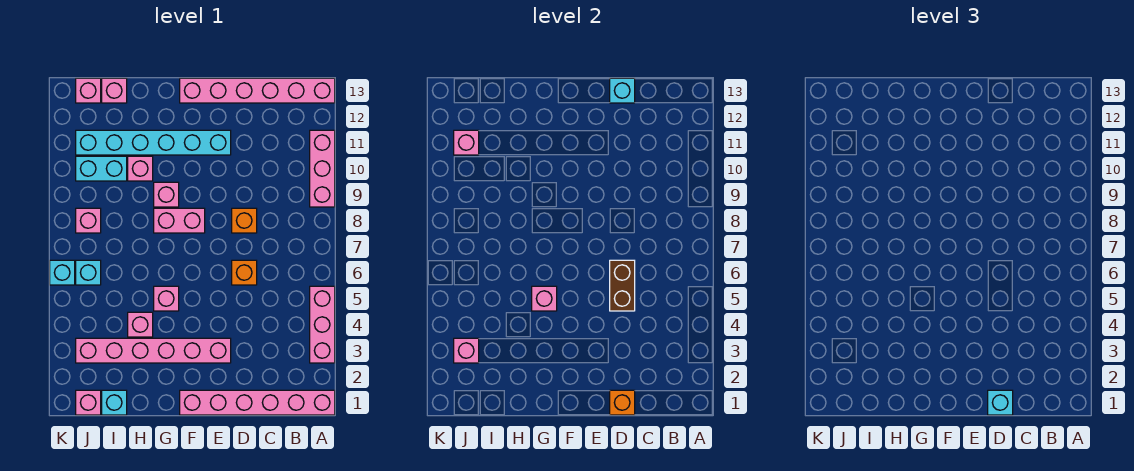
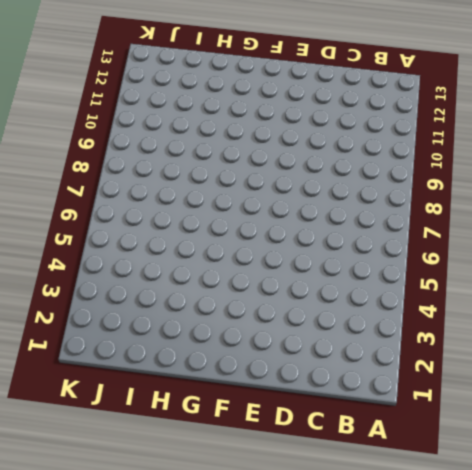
none -> pink 1x6 brick [180,390,335,415]
none -> pink 1x3 brick [310,286,335,363]
none -> pink 1x3 brick [310,130,335,207]

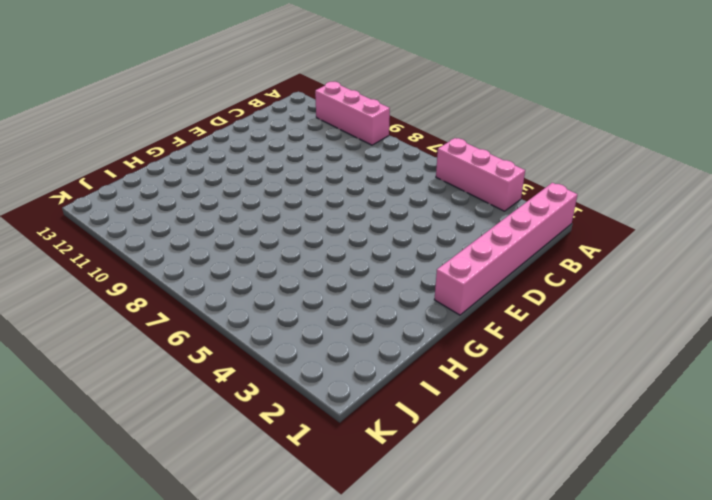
none -> pink 1x6 brick [180,78,335,103]
none -> orange 1x1 brick [232,260,257,285]
none -> orange 1x1 brick [232,208,257,233]

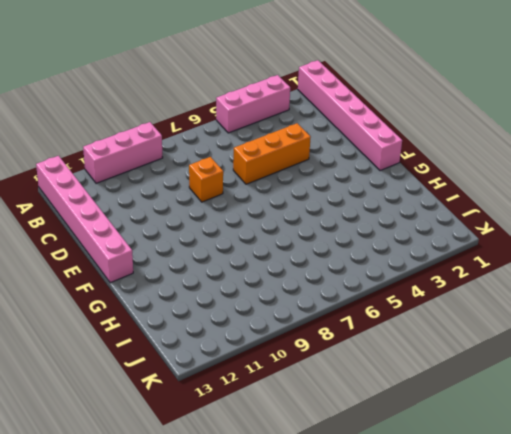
orange 1x3 brick [233,123,311,184] -> orange 1x1 brick [232,260,257,285]
none -> pink 1x6 brick [76,338,231,363]
none -> cyan 1x6 brick [76,130,231,155]
none -> pink 1x2 brick [154,208,205,233]

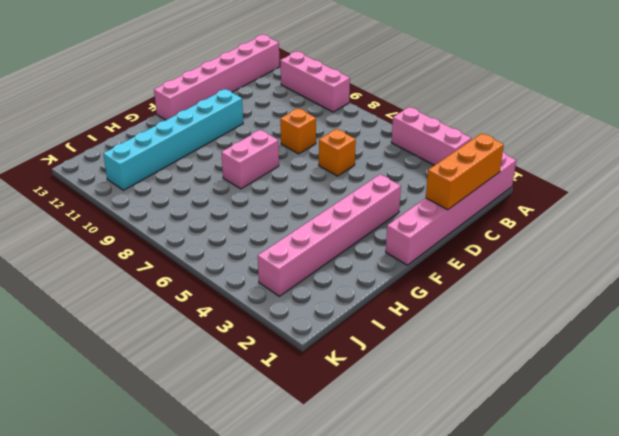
orange 1x3 brick [426,133,504,210] -> orange 1x1 brick [610,390,635,415]
none -> pink 1x1 brick [154,286,179,311]
none -> pink 1x1 brick [154,182,179,207]
none -> pink 1x1 brick [128,312,153,337]

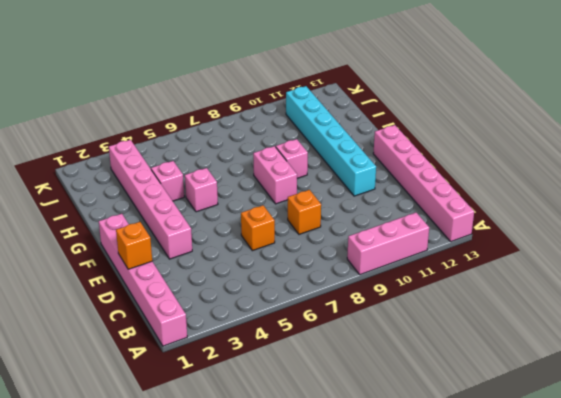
none -> pink 1x3 brick [310,286,335,363]
none -> pink 1x1 brick [128,156,153,181]
none -> cyan 1x1 brick [102,390,127,415]

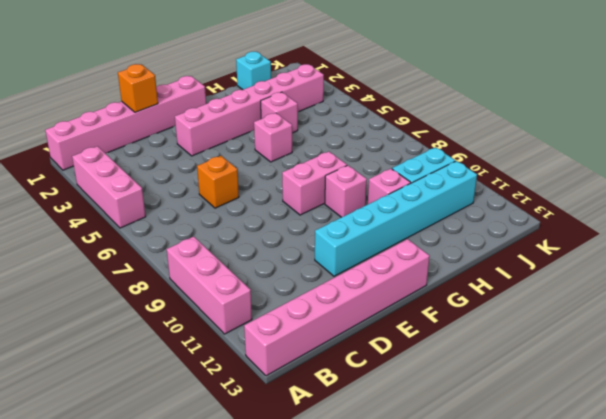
none -> orange 1x1 brick [232,208,257,233]
none -> pink 1x1 brick [102,78,127,103]
none -> pink 1x1 brick [76,390,101,415]

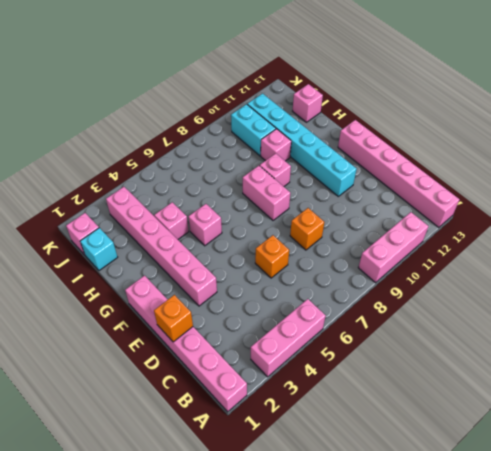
none -> cyan 1x1 brick [76,260,101,285]
none -> pink 1x1 brick [76,208,101,233]
none -> pink 1x1 brick [76,78,101,103]

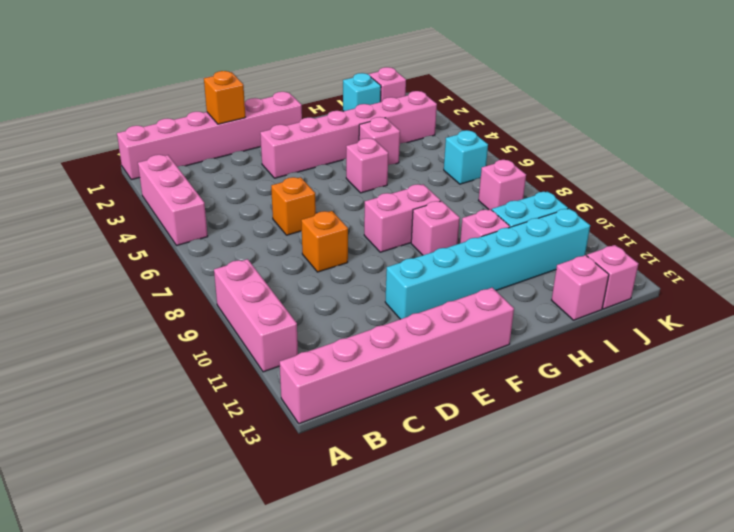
none -> cyan 1x1 brick [50,260,75,285]
none -> brown 1x2 brick [610,260,635,311]
none -> cyan 1x1 brick [610,78,635,103]

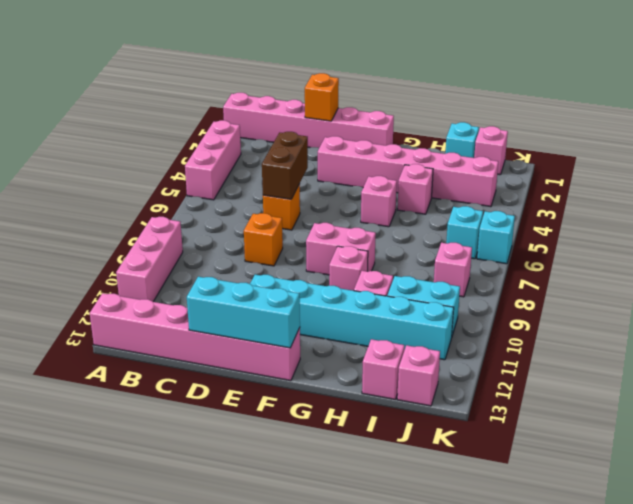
cyan 1x3 brick [187,277,300,348] -> cyan 1x1 brick [610,78,635,103]
none -> pink 1x1 brick [532,286,557,311]
none -> pink 1x1 brick [454,338,479,363]
none -> pink 1x1 brick [454,130,479,155]

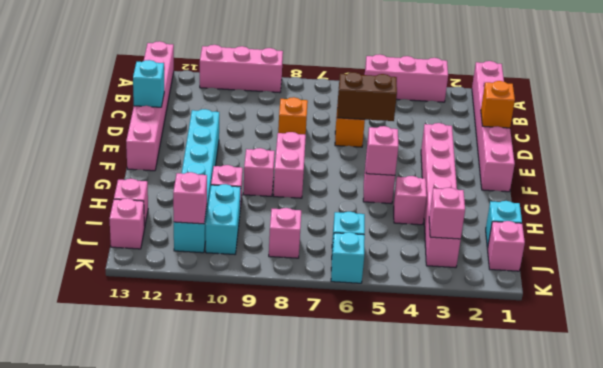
none -> cyan 1x1 brick [988,390,1013,415]

